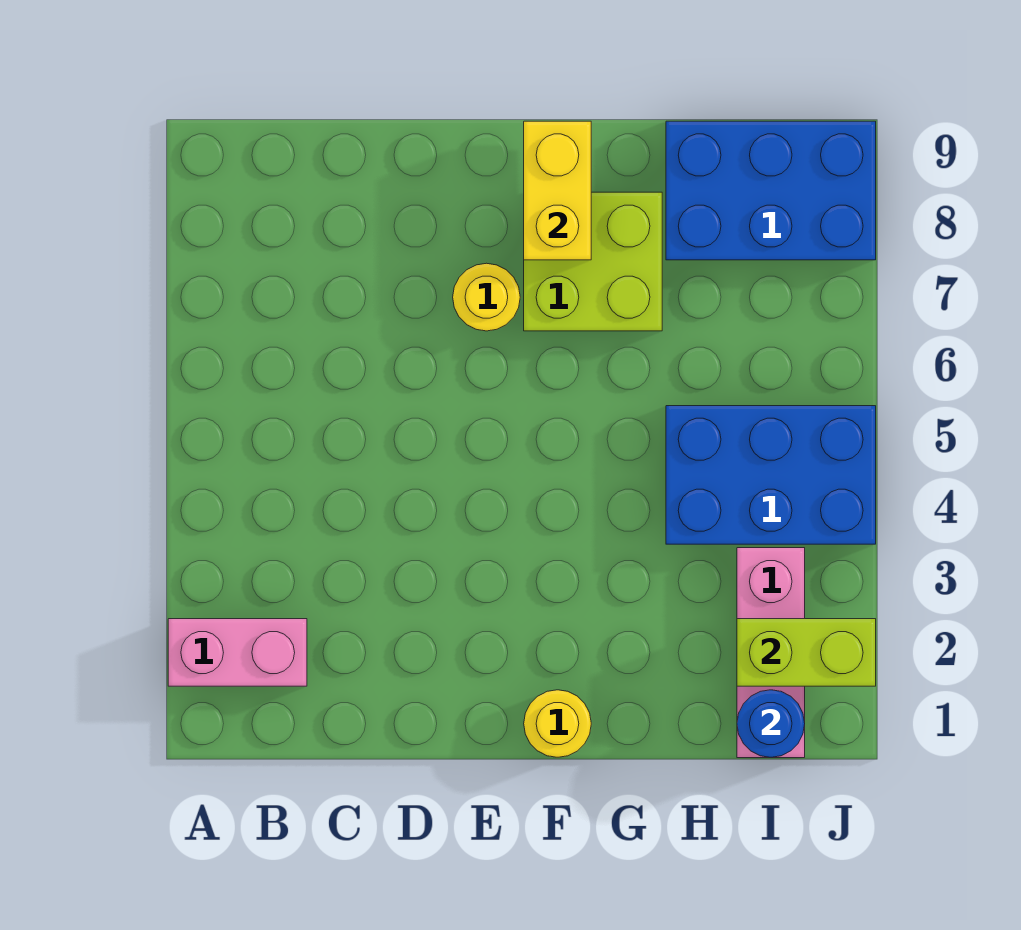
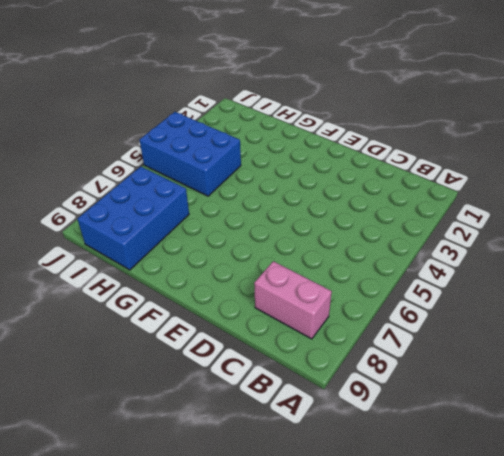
pink 1x2 brick [254,261,332,339] -> pink 1x2 brick moved to [168,619,307,686]
blue 2x3 brick [77,167,189,270] -> blue 2x3 brick turned to [666,121,876,260]
none -> yellow 1x1 round brick [453,263,520,331]
none -> yellow 1x1 round brick [524,690,591,757]

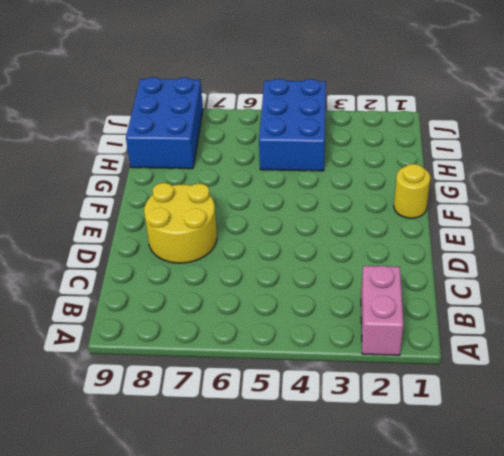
yellow 2x2 round brick [144,183,217,263] -> yellow 1x1 round brick [453,263,520,331]
none -> lime 2x2 brick [524,192,662,331]
none -> pink 1x3 brick [737,548,805,758]

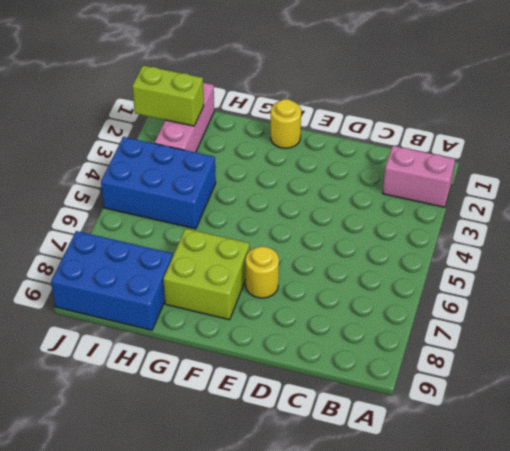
none -> yellow 1x2 brick [524,121,591,260]
none -> blue 1x1 round brick [737,690,805,757]

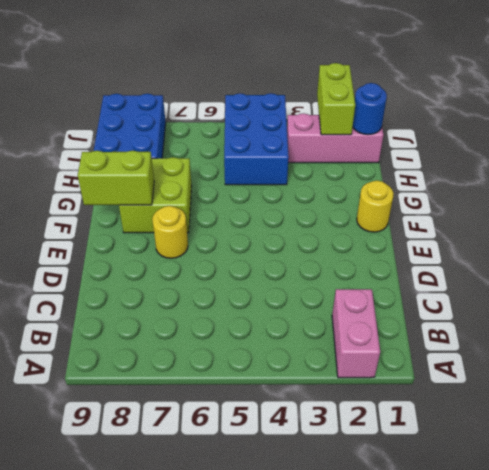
lime 1x2 brick [78,151,154,205] -> yellow 1x2 brick [524,121,591,260]

